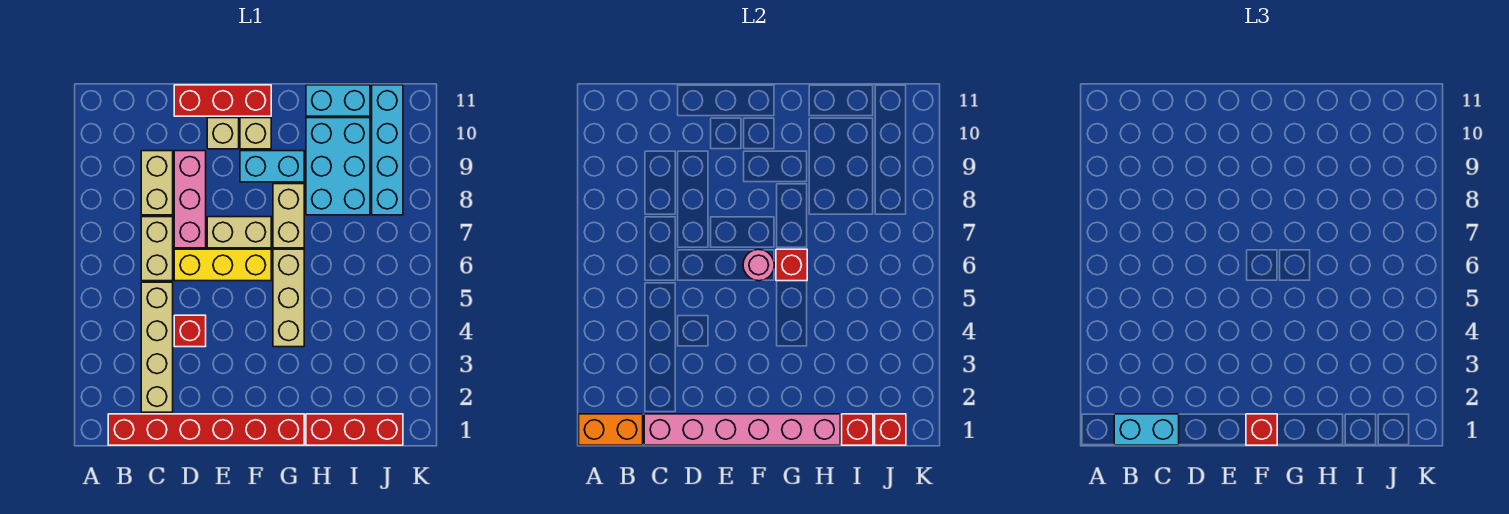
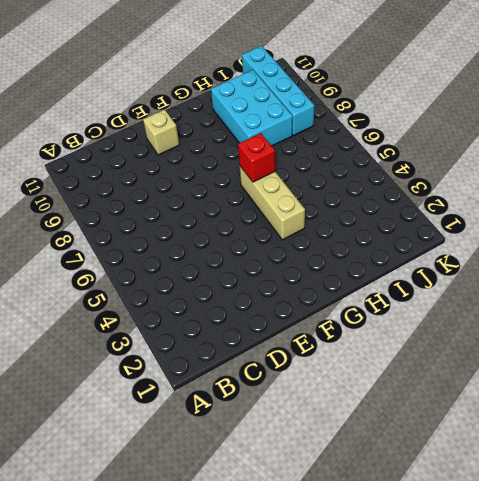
none -> red 1x6 brick [108,414,304,445]
none -> tan 1x4 brick [141,282,173,412]
none -> tan 1x2 brick [141,217,173,281]

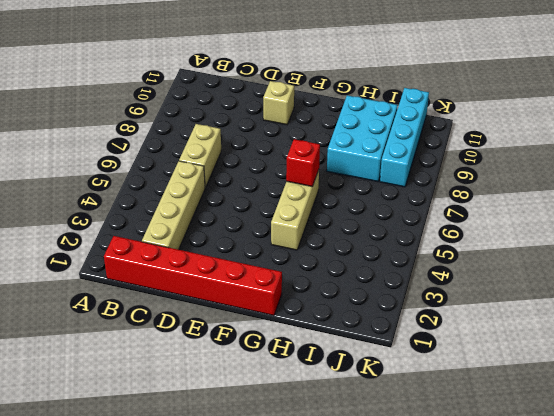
none -> tan 1x2 brick [141,151,173,215]
none -> red 1x1 brick [174,315,206,347]
none -> yellow 1x3 brick [174,249,271,281]

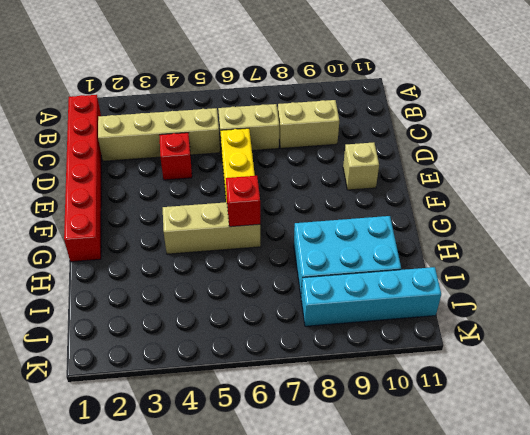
none -> pink 1x3 brick [174,151,206,248]
none -> red 1x3 brick [174,85,271,116]
none -> tan 1x2 brick [207,217,271,248]

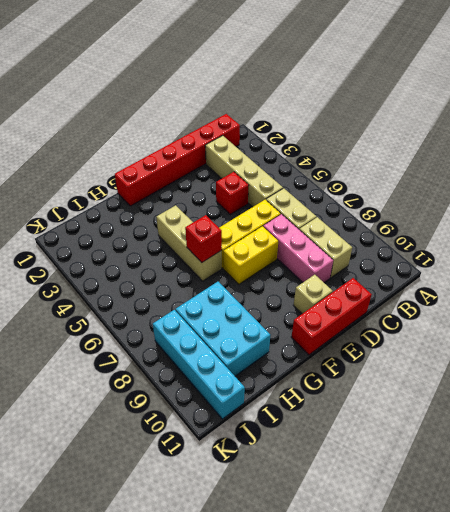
yellow 1x2 brick [223,226,278,284] -> tan 1x2 brick [207,217,271,248]
none -> cyan 1x2 brick [240,151,304,182]
none -> tan 1x1 brick [240,118,271,149]
none -> tan 1x2 brick [273,184,304,248]

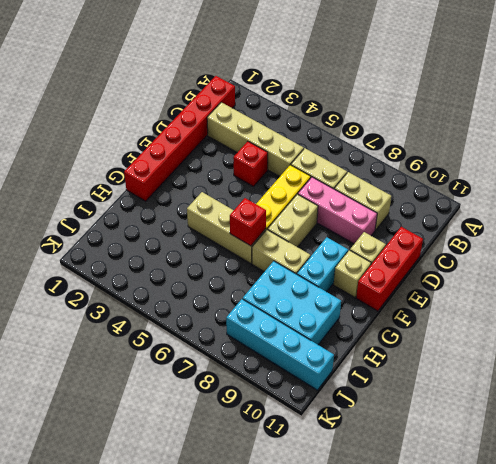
none -> red 1x3 brick [306,414,403,445]
none -> cyan 1x2 brick [306,85,370,116]
none -> orange 1x2 brick [579,414,643,445]

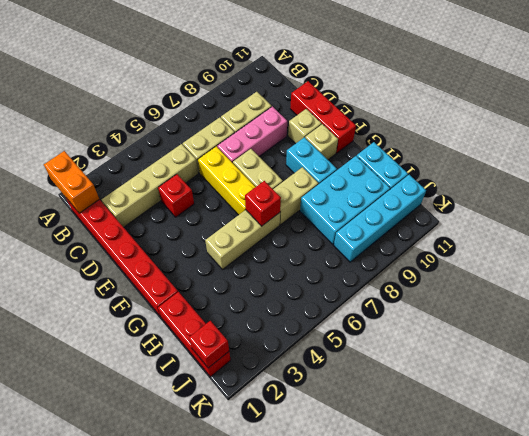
none -> pink 1x6 brick [644,414,840,445]
none -> pink 1x1 round brick [743,249,774,281]
none -> red 1x1 brick [842,414,873,445]

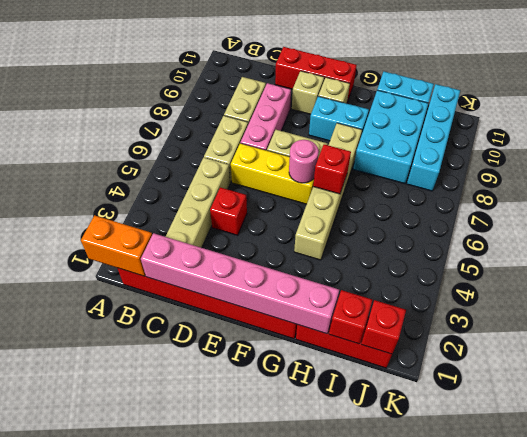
none -> cyan 1x2 brick [1114,414,1179,445]
none -> red 1x1 brick [1246,414,1277,445]

